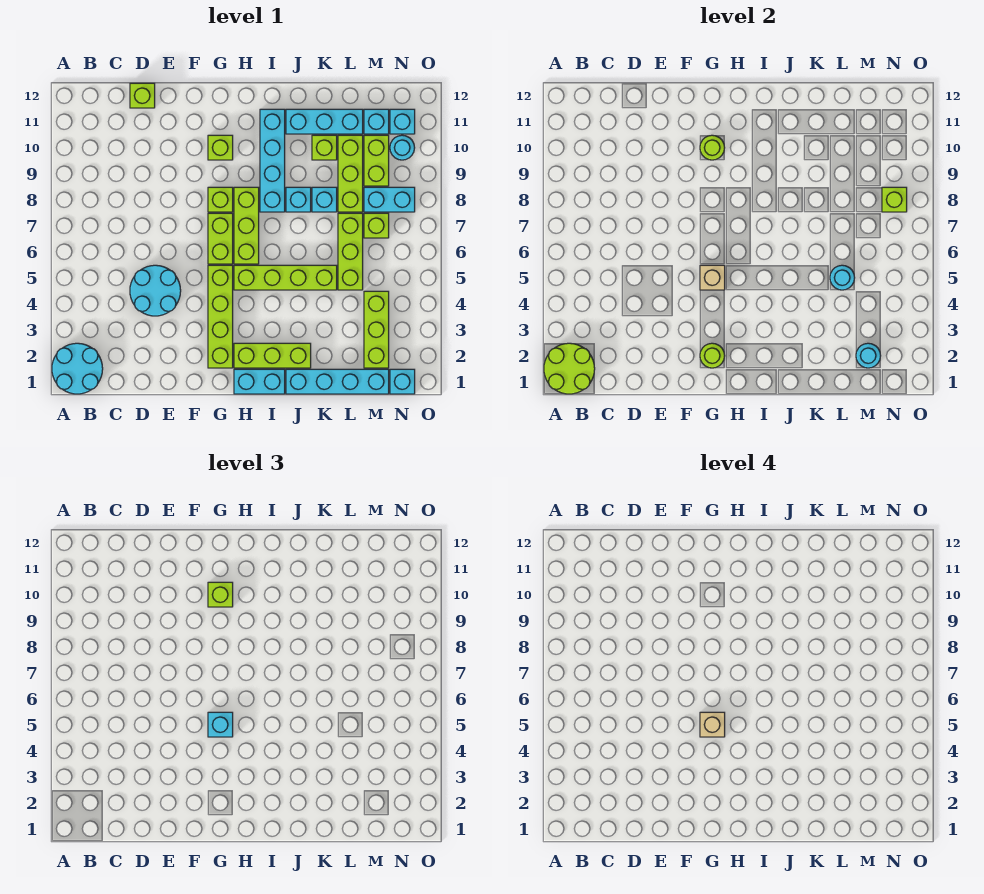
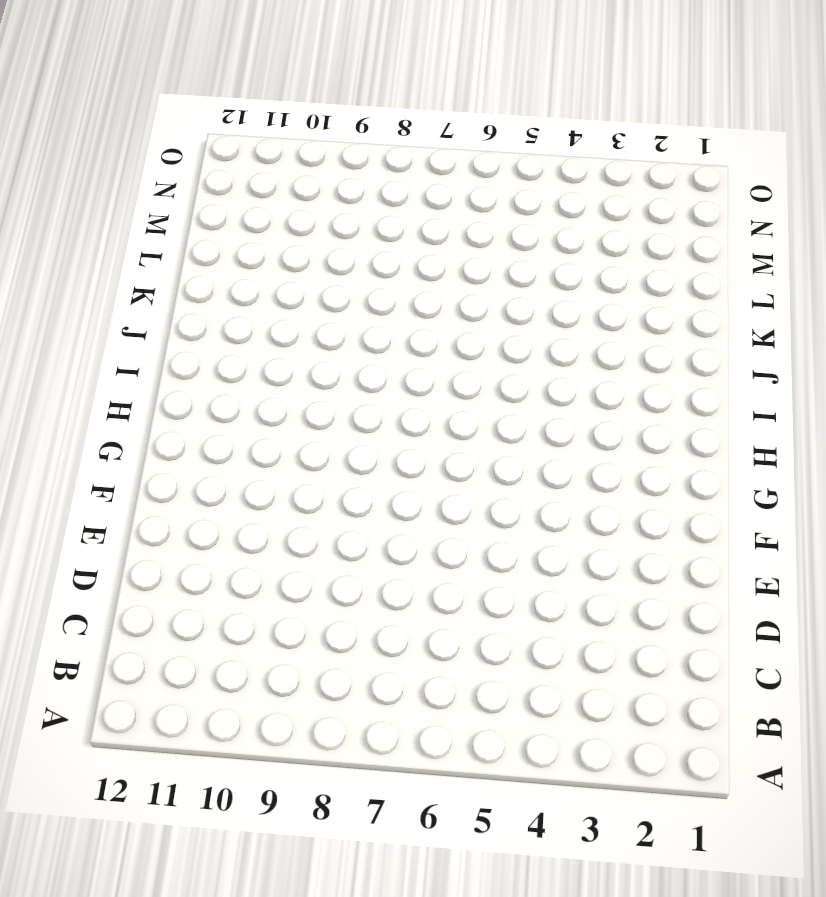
none -> cyan 2x2 round brick [52,343,103,394]
none -> cyan 2x2 round brick [130,265,181,316]
none -> lime 1x1 brick [130,83,155,108]
none -> lime 1x4 brick [208,265,233,368]

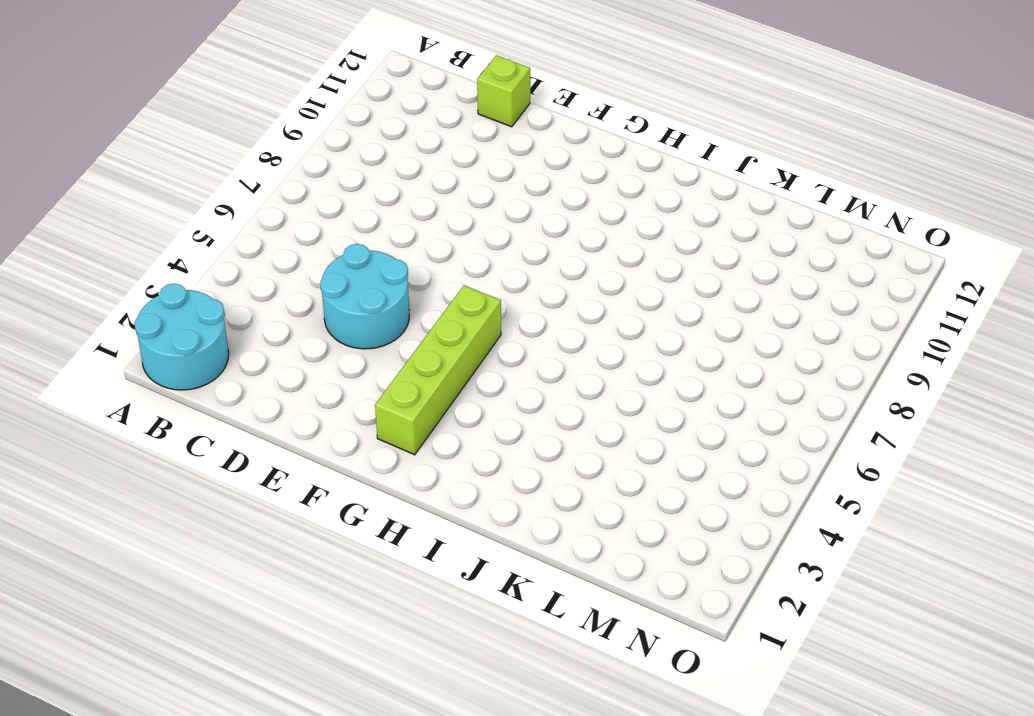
none -> lime 1x2 brick [208,213,233,264]
none -> lime 1x1 brick [208,187,233,212]
none -> lime 1x1 brick [208,135,233,160]
none -> cyan 1x2 brick [234,369,285,394]

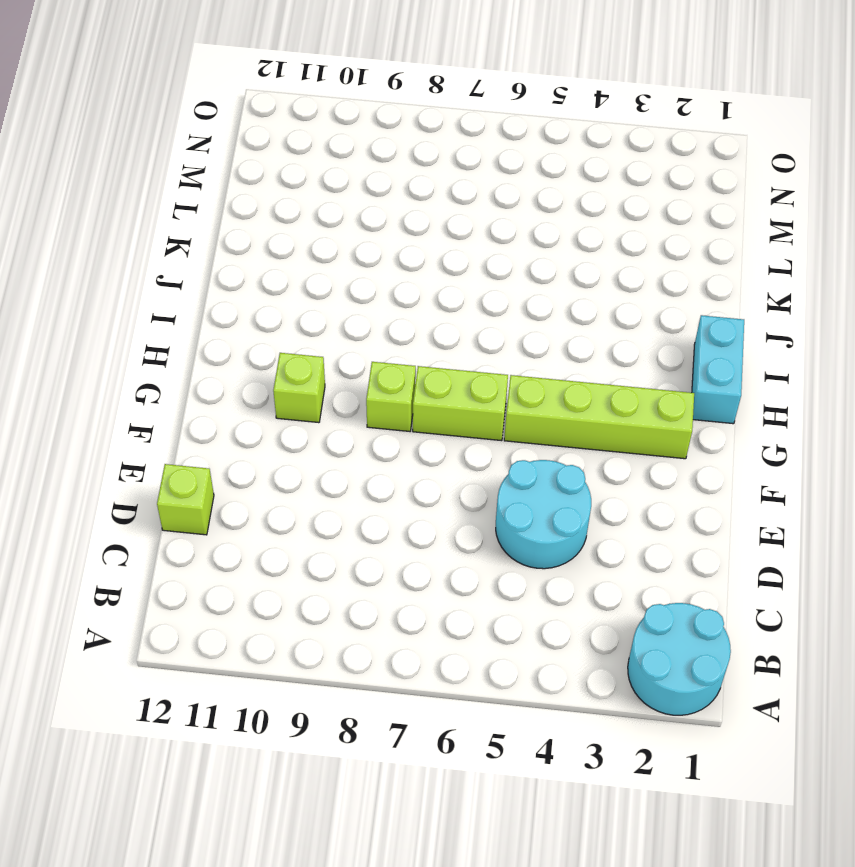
none -> lime 1x3 brick [234,343,311,368]
none -> lime 1x4 brick [234,265,337,290]
none -> lime 1x3 brick [234,187,259,264]
none -> cyan 1x4 brick [260,109,285,212]

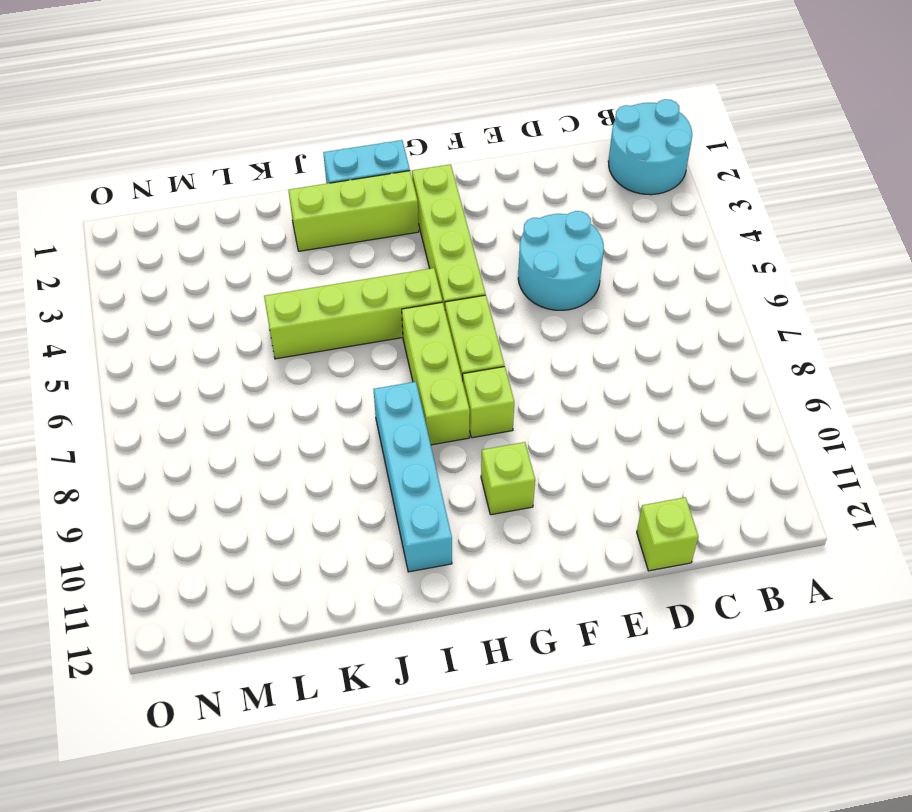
none -> cyan 1x4 brick [286,369,389,394]
none -> cyan 1x1 brick [286,187,311,212]
none -> cyan 1x3 brick [286,109,363,134]
none -> cyan 1x1 brick [312,187,337,212]

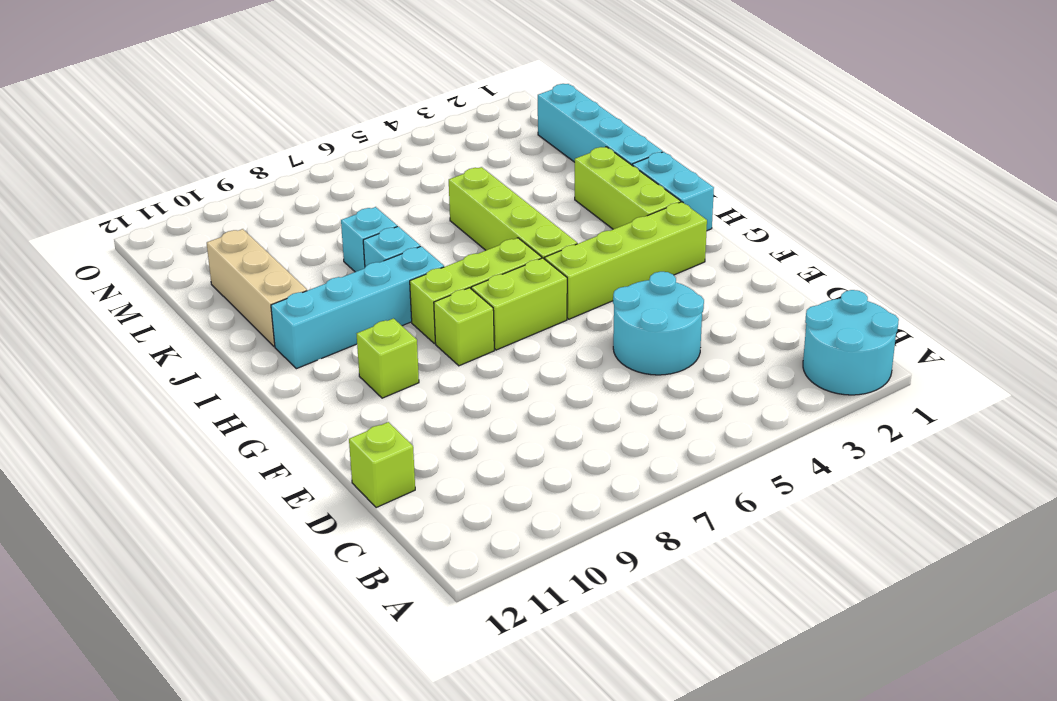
tan 1x3 brick [207,229,307,346] -> cyan 1x3 brick [286,109,363,134]
none -> lime 1x1 brick [312,135,337,160]
none -> lime 1x3 brick [338,213,363,290]
none -> lime 1x3 brick [338,135,363,212]
none -> lime 1x3 brick [364,291,389,368]

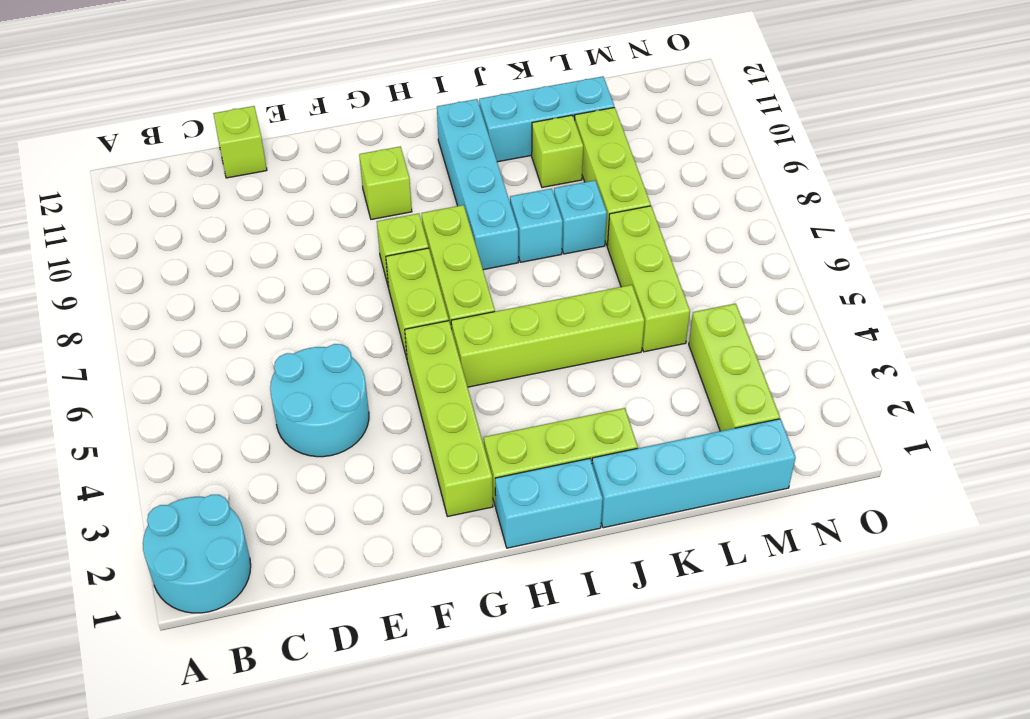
none -> lime 1x1 brick [364,213,389,238]
none -> cyan 1x2 brick [364,187,415,212]
none -> lime 1x2 brick [364,135,389,186]
none -> cyan 1x1 brick [364,109,389,134]

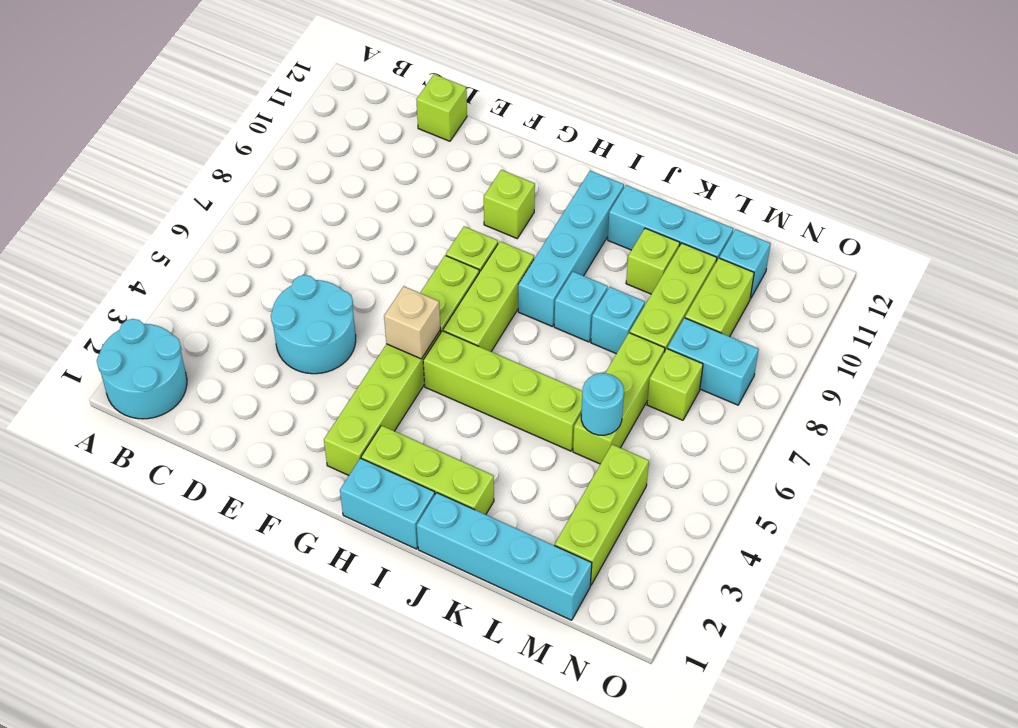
none -> cyan 1x1 brick [390,369,415,394]
none -> cyan 1x1 round brick [390,135,415,160]
none -> cyan 1x1 brick [390,109,415,134]
none -> lime 2x2 round brick [544,343,595,394]

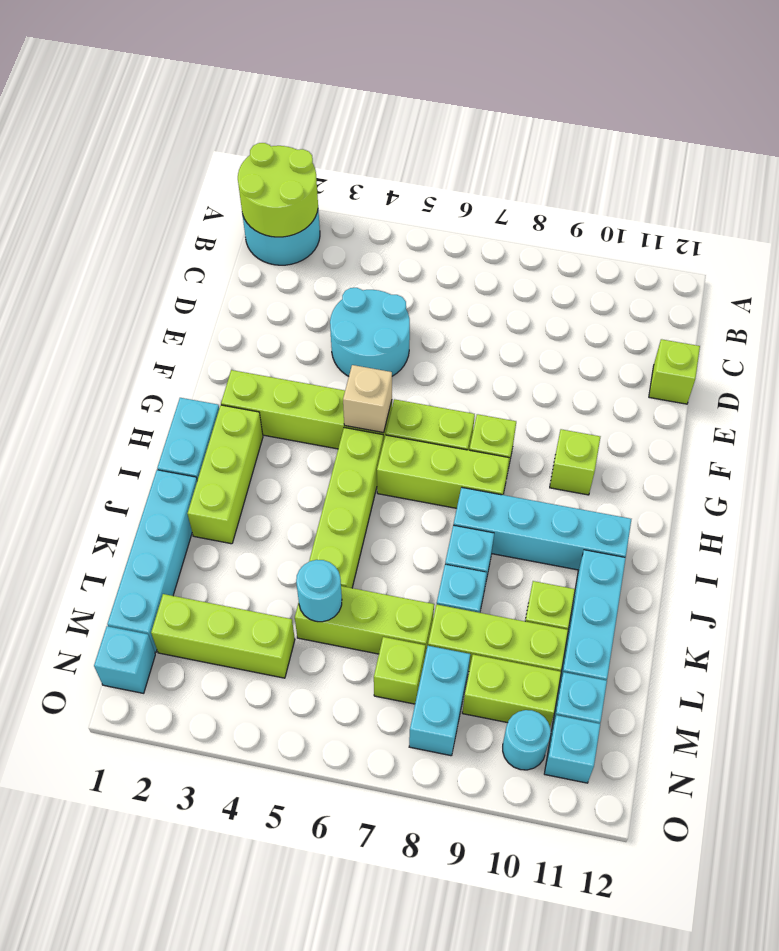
none -> lime 1x1 round brick [700,343,725,368]
none -> lime 1x1 round brick [700,135,725,160]
none -> cyan 1x1 round brick [856,343,881,368]
none -> lime 1x1 brick [882,187,907,212]

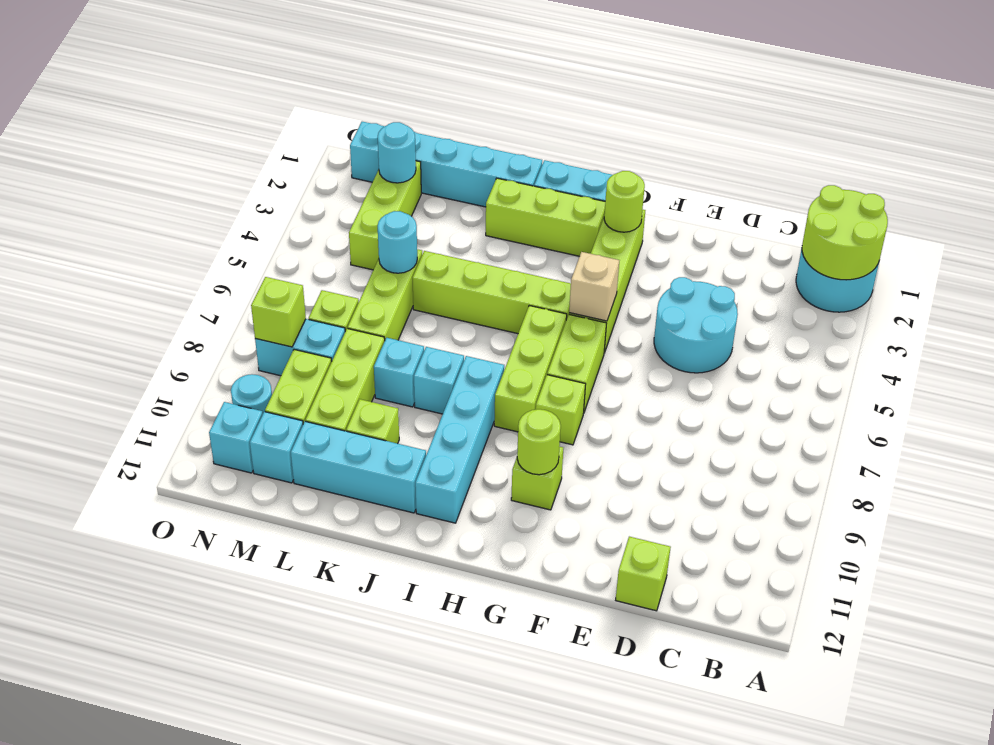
none -> cyan 1x1 brick [208,712,233,737]
none -> lime 1x1 brick [208,582,233,607]
none -> tan 1x1 brick [700,712,725,737]

